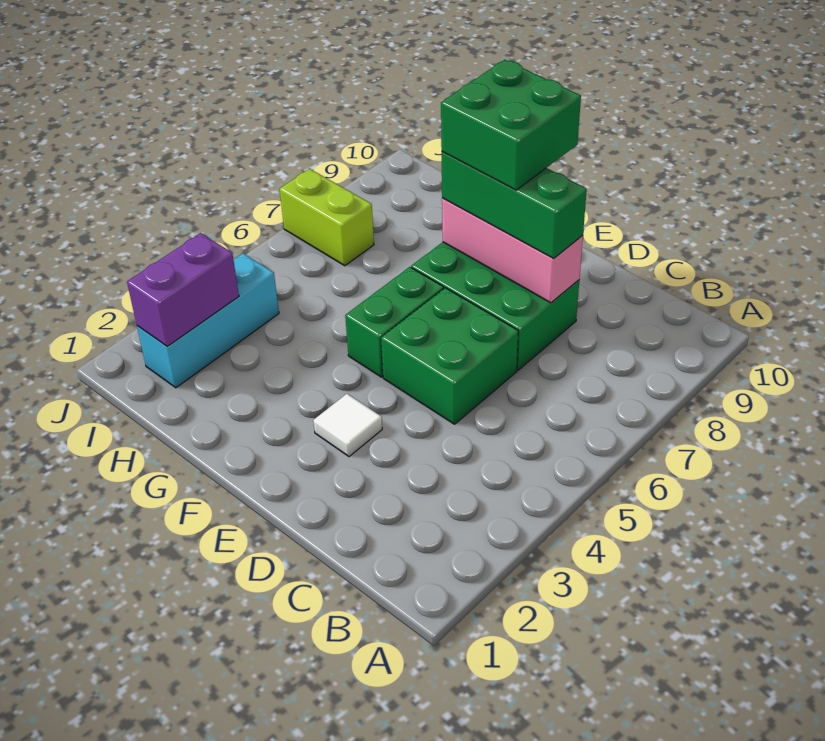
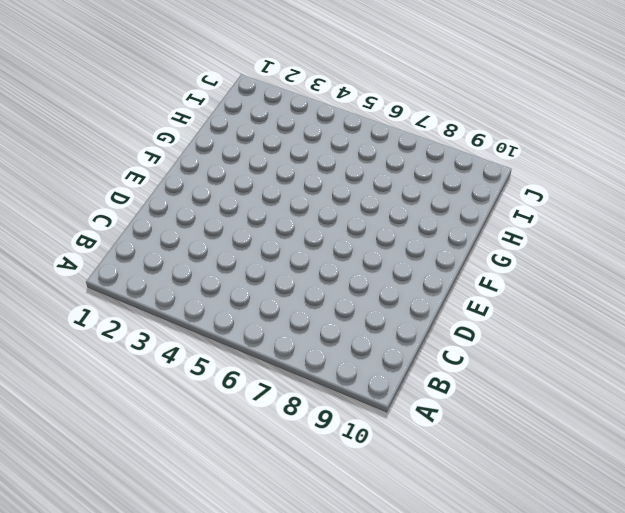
none -> green 2x2 brick [381,288,518,424]
none -> green 2x3 brick [411,242,579,370]

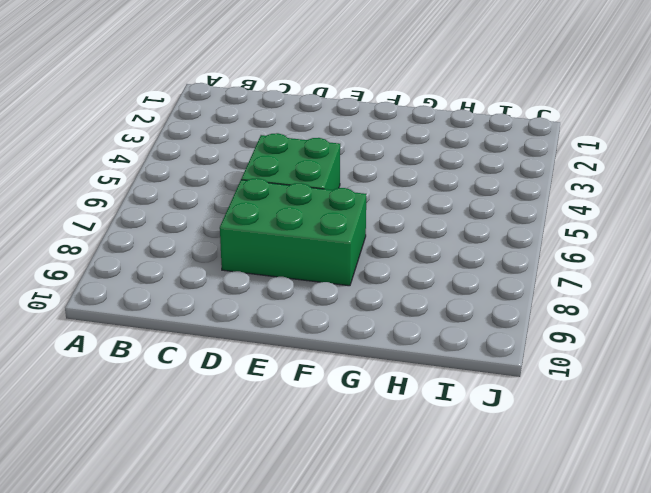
none -> white 1x1 tile [313,394,382,457]
none -> green 1x2 brick [345,267,444,377]

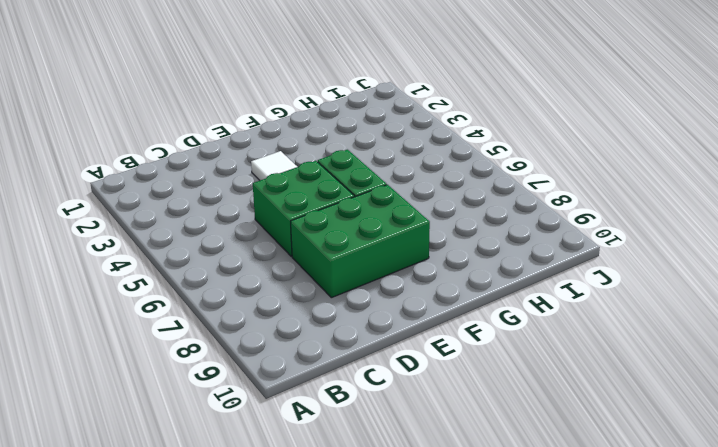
none -> cyan 1x3 brick [137,253,279,388]
none -> lime 1x2 brick [280,169,374,266]

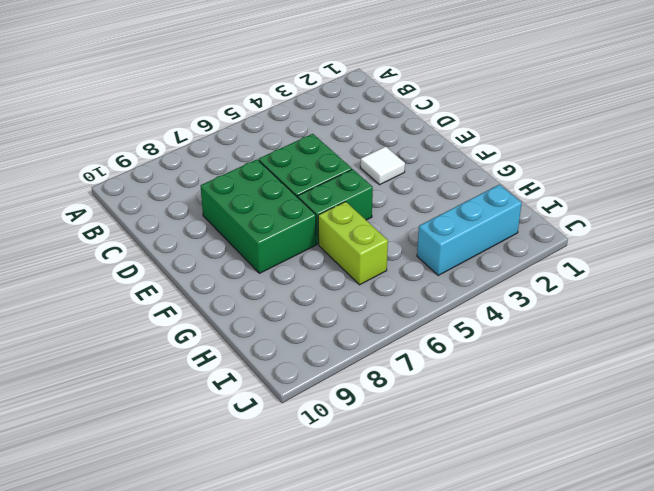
lime 1x2 brick [318,202,388,285] -> lime 1x2 brick moved to [280,169,374,266]
none -> pink 1x3 brick [442,198,583,303]
none -> purple 1x2 brick [127,233,239,346]

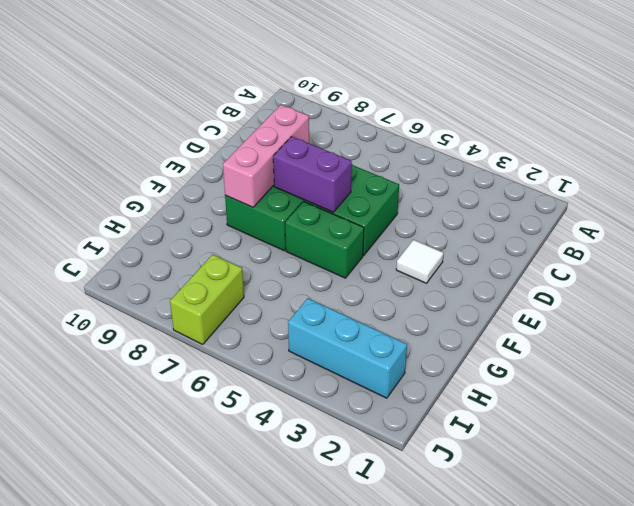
purple 1x2 brick [273,136,352,212] -> purple 1x2 brick moved to [127,233,239,346]
none -> green 1x3 brick [441,152,587,258]
none -> green 2x2 brick [441,60,581,190]

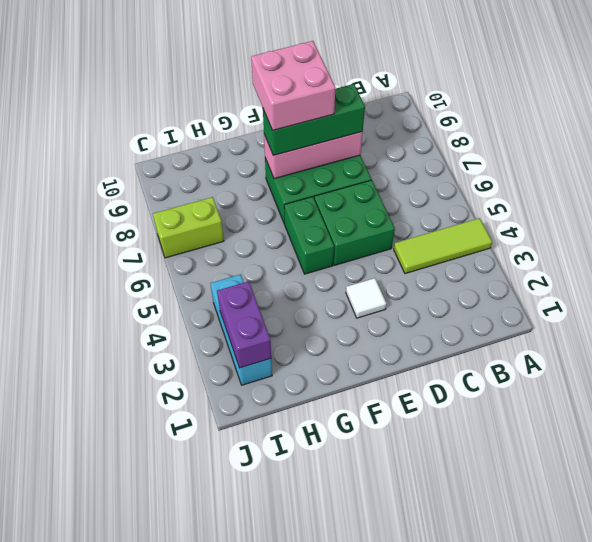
lime 1x3 tile [394,218,492,274] -> none
pink 2x2 brick [251,41,335,130] -> green 2x2 brick [441,60,581,190]

